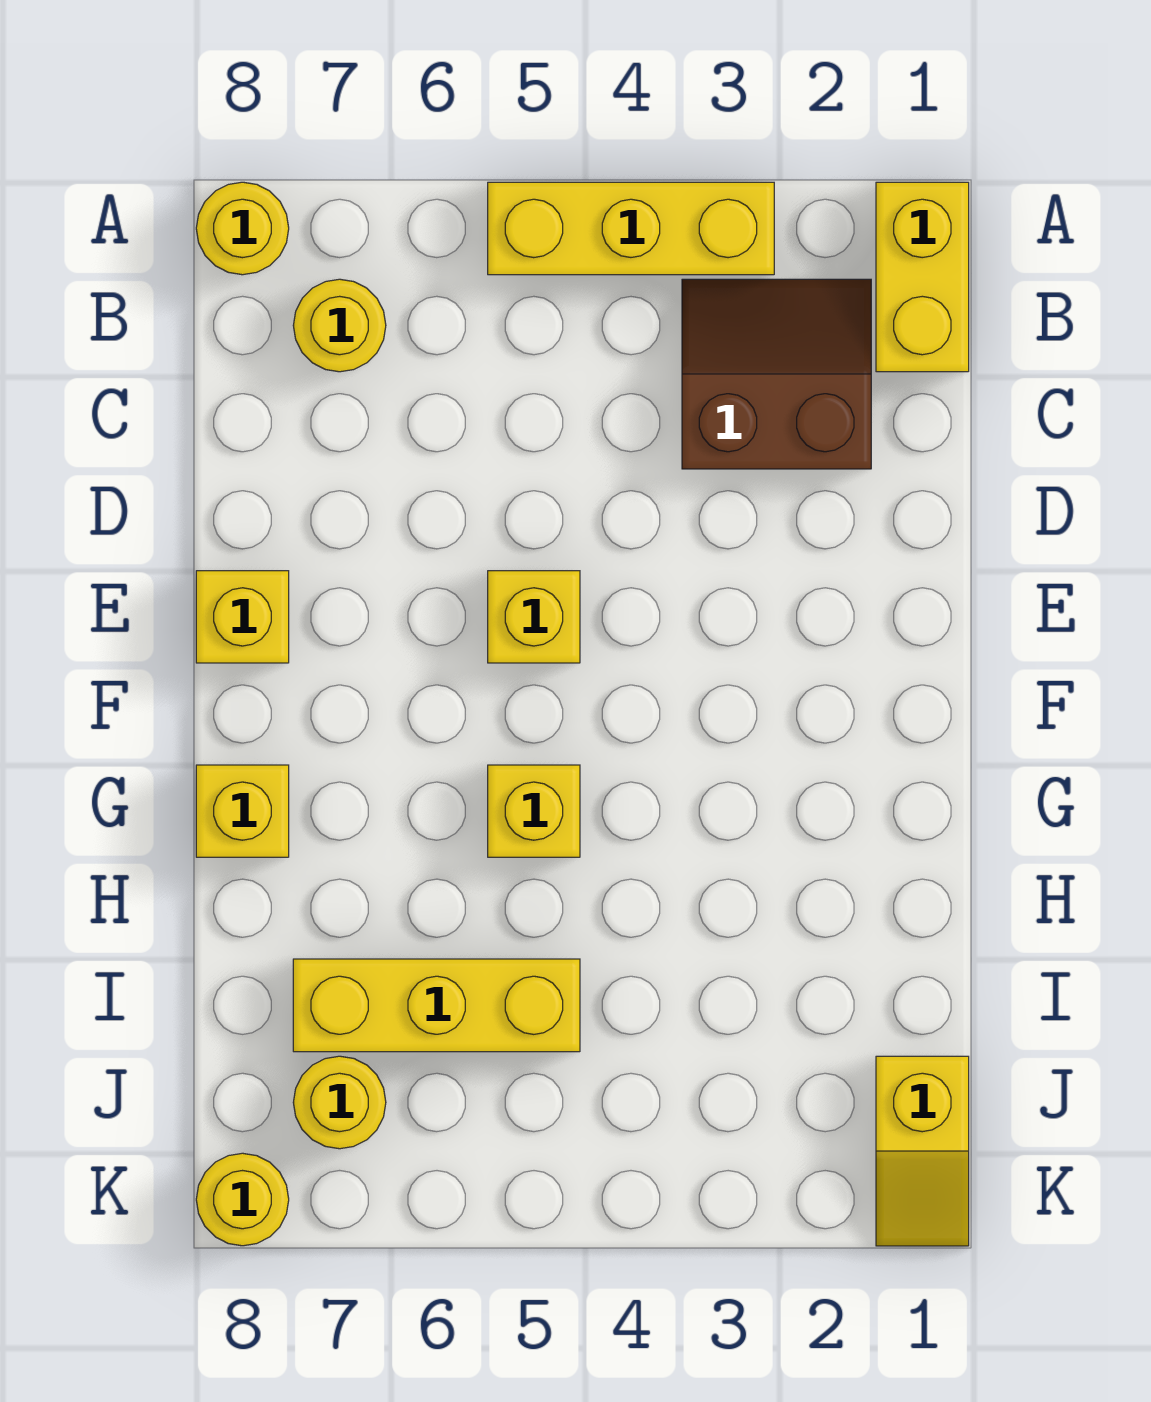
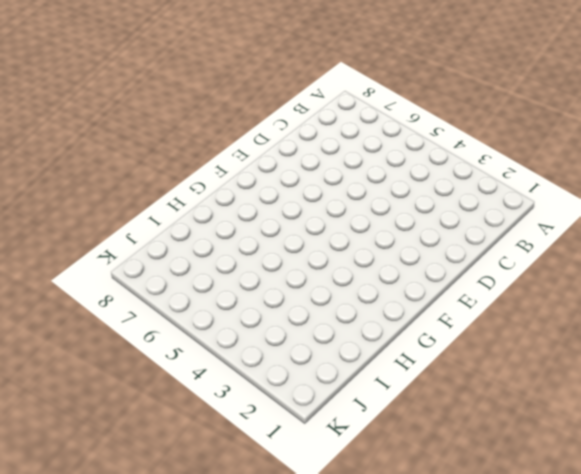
none -> yellow 1x2 brick [876,182,969,372]
none -> yellow 1x3 brick [488,182,774,275]
none -> yellow 1x1 round brick [196,182,289,275]

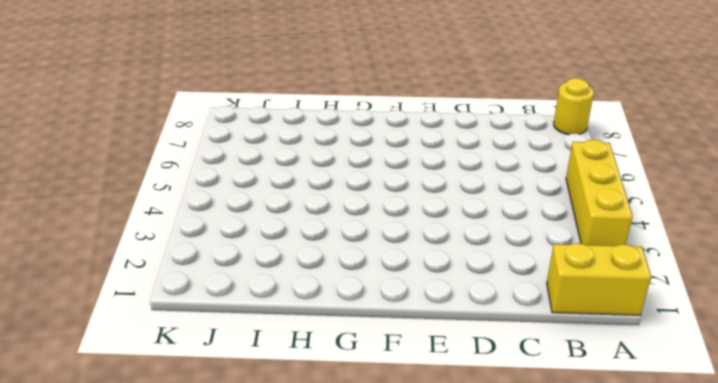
none -> brown 2x2 slope [682,279,871,469]
none -> yellow 1x1 round brick [293,279,386,372]
none -> yellow 1x1 brick [488,571,580,663]

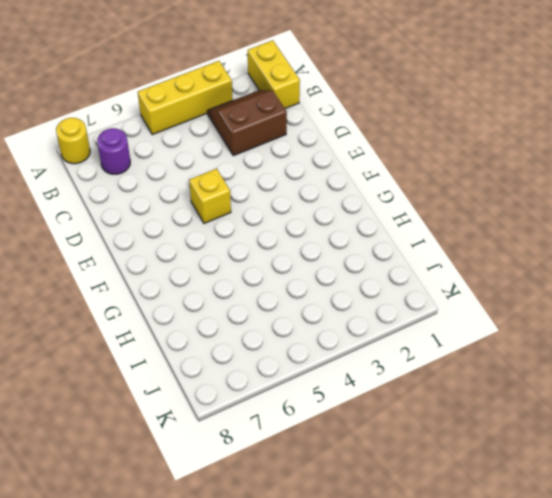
purple 1x1 round brick [97,128,130,174] -> yellow 1x1 round brick [293,279,386,372]
none -> yellow 1x1 brick [196,571,289,663]
none -> yellow 1x1 brick [488,765,580,857]
none -> yellow 1x1 brick [196,765,289,857]

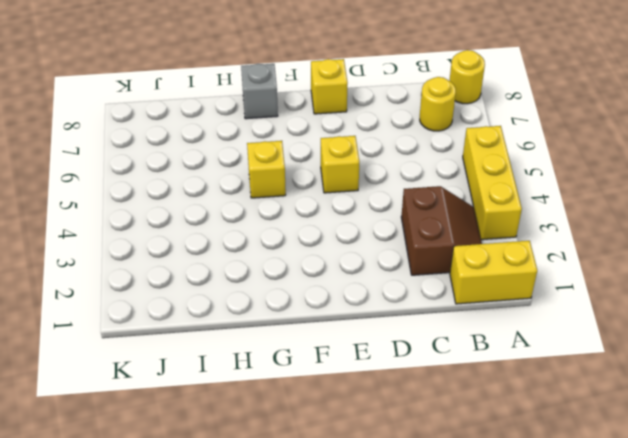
grey 1x1 brick [241,64,278,119] -> yellow 1x1 brick [196,765,289,857]
none -> yellow 1x3 brick [293,959,580,1052]
none -> yellow 1x2 slope [876,1056,969,1246]
none -> yellow 1x1 round brick [293,1056,386,1149]

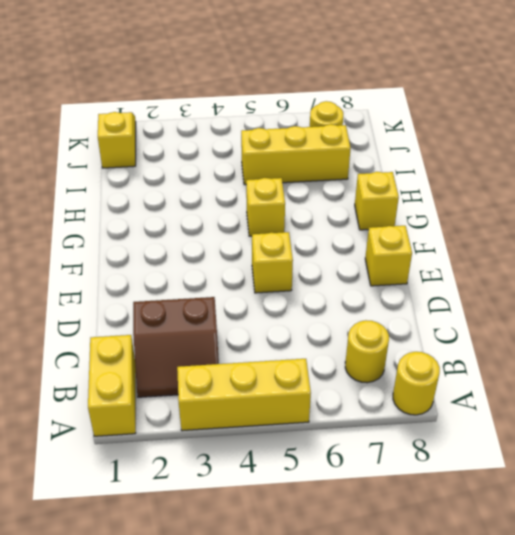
none -> yellow 1x1 round brick [196,1153,289,1246]

